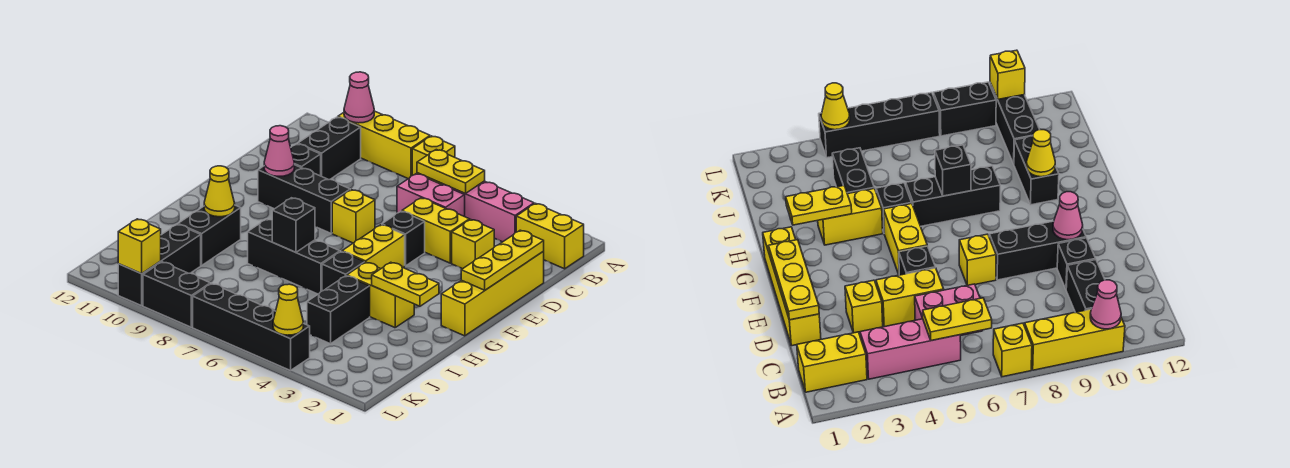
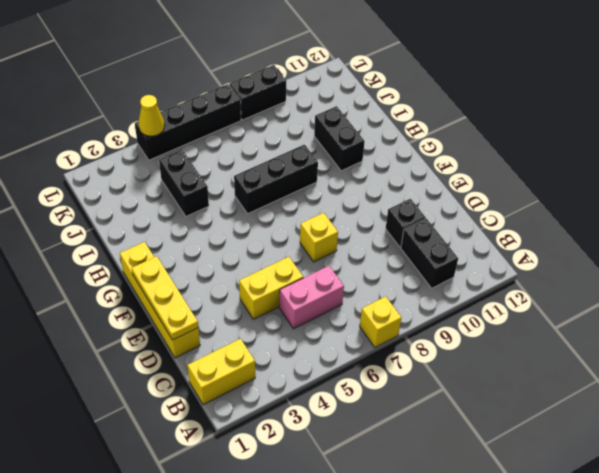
none -> yellow 1x3 brick [338,111,430,179]
none -> pink 1x3 brick [442,181,534,242]
none -> yellow 1x1 brick [452,219,494,269]
none -> black 1x1 brick [382,211,425,266]

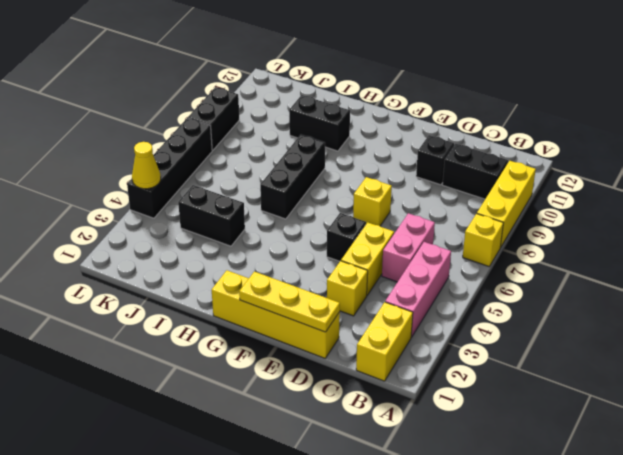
none -> black 1x3 brick [258,165,350,233]
none -> yellow 1x2 brick [342,225,405,269]
none -> yellow 1x2 brick [347,262,414,328]
none -> black 1x1 brick [322,252,365,291]

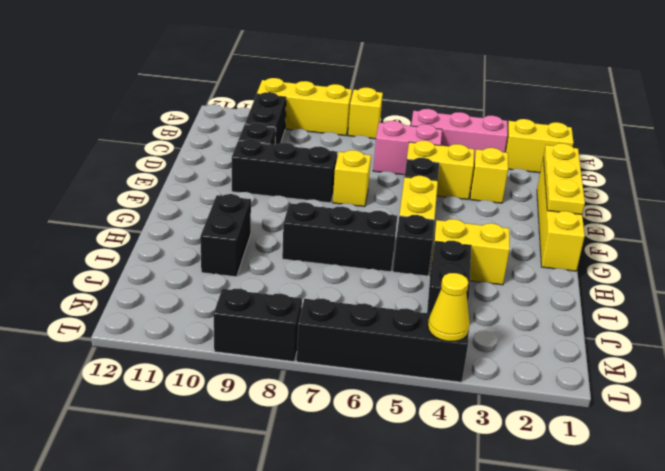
none -> black 1x3 brick [118,224,201,306]
none -> pink 1x1 cone [344,72,374,123]
none -> yellow 1x2 plate [417,150,485,193]
none -> pink 1x1 cone [264,126,294,176]

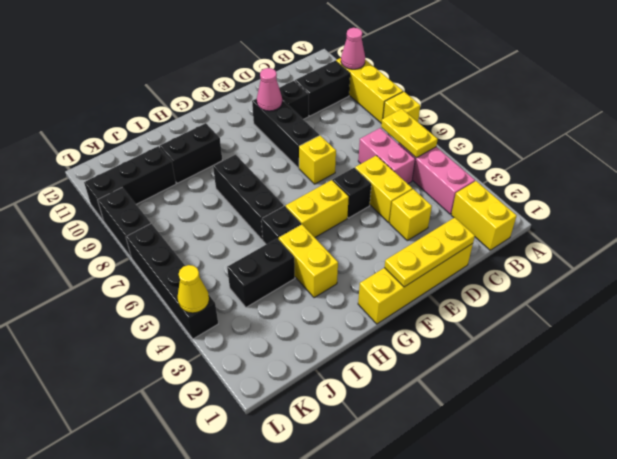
none -> yellow 1x2 plate [372,262,439,306]
none -> black 1x1 brick [272,198,315,252]
none -> yellow 1x1 cone [204,166,235,217]
none -> yellow 1x1 brick [118,219,161,274]

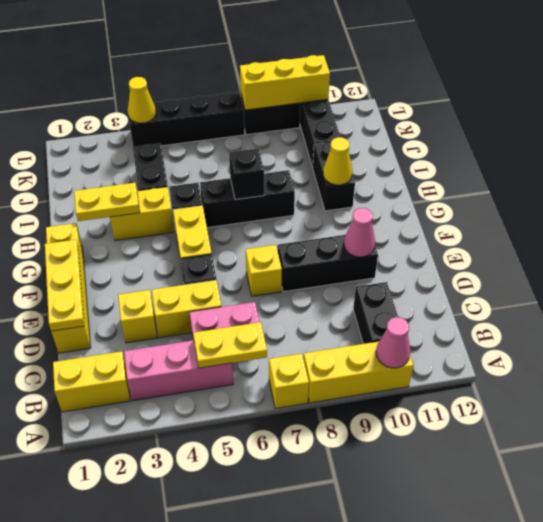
yellow 1x3 brick [240,55,330,110] -> yellow 1x1 brick [118,219,161,274]
none -> black 1x1 brick [291,144,321,176]

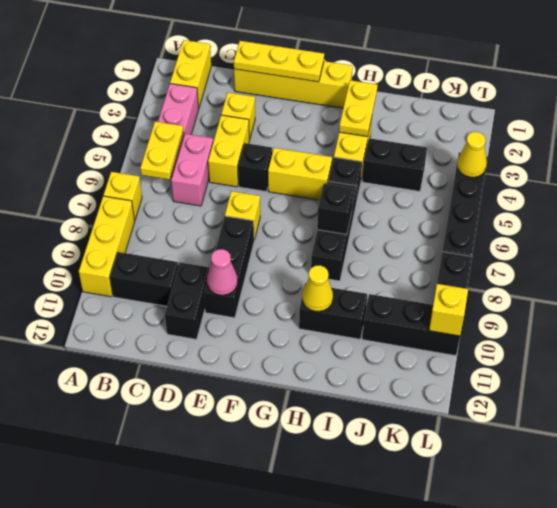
black 1x2 brick [165,262,209,339] -> black 1x1 brick [291,144,321,176]
none -> pink 1x1 cone [344,72,374,123]

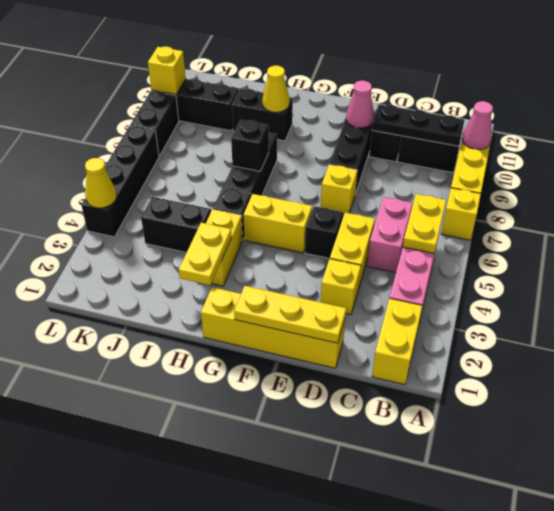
black 1x3 plate [372,104,464,146] -> none

